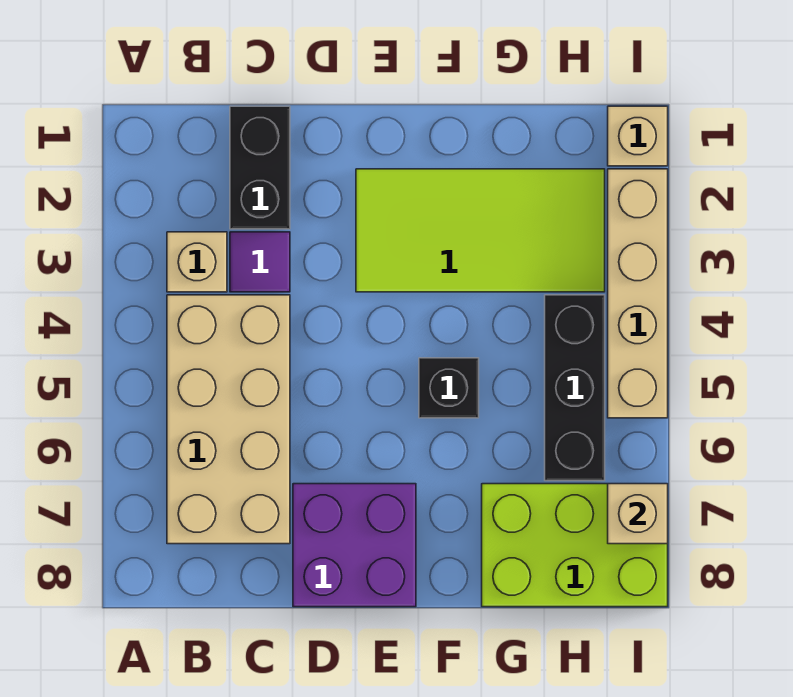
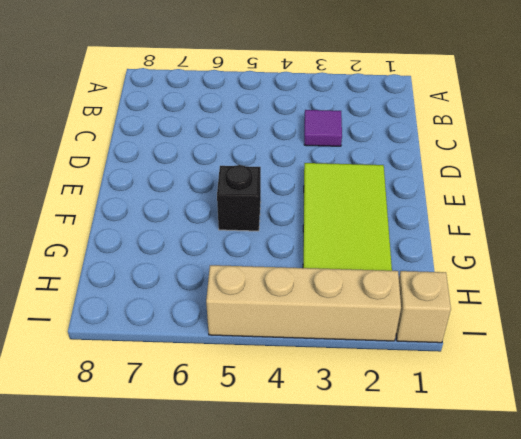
none -> tan 1x1 brick [167,232,227,292]
none -> tan 2x4 brick [167,295,290,544]
none -> black 1x2 brick [230,106,290,229]

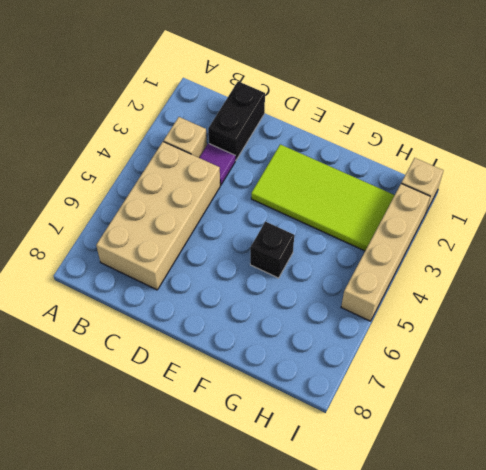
none -> purple 2x2 brick [293,484,416,607]
none -> lime 2x3 brick [482,484,668,607]
none -> black 1x3 brick [545,295,605,481]

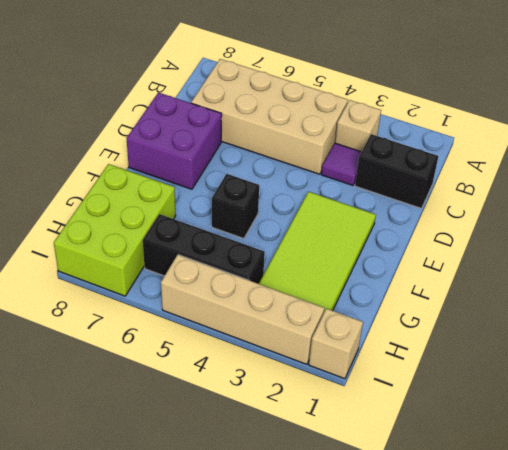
none -> tan 1x1 brick [608,484,668,544]

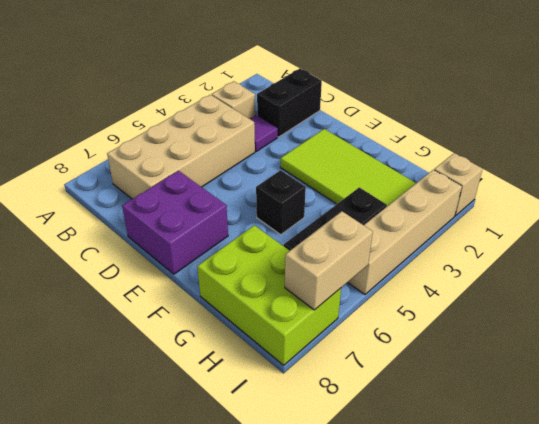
tan 1x2 brick [285,211,373,310] -> tan 1x1 brick [608,484,668,544]

